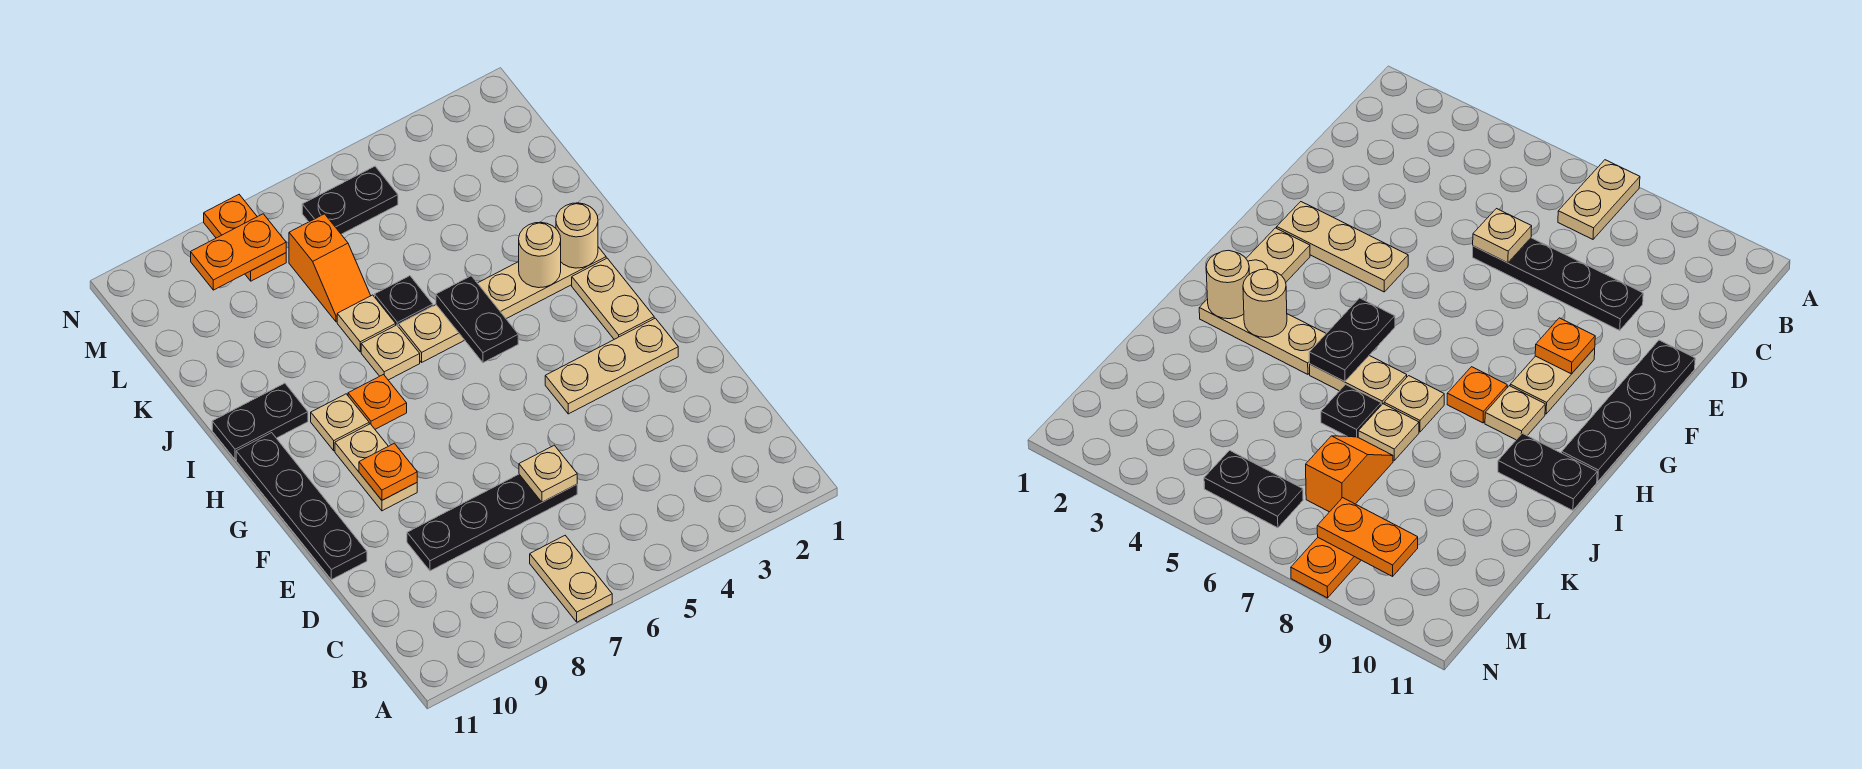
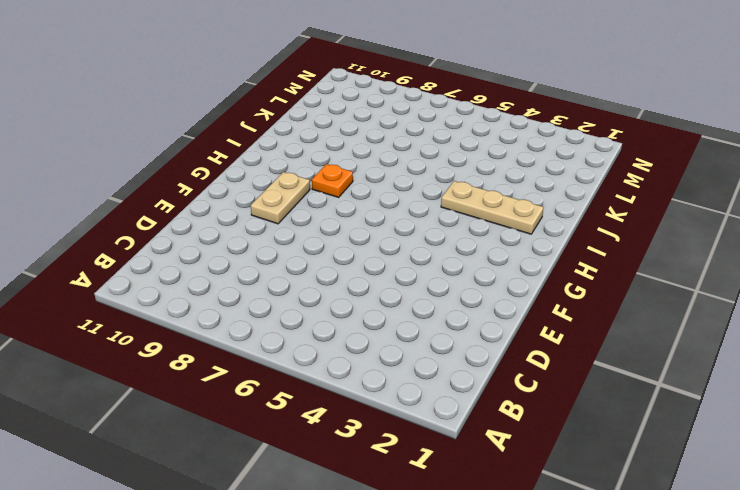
none -> tan 1x2 plate [530,536,612,622]
none -> black 1x4 plate [407,474,577,571]
none -> black 1x4 plate [236,433,367,580]

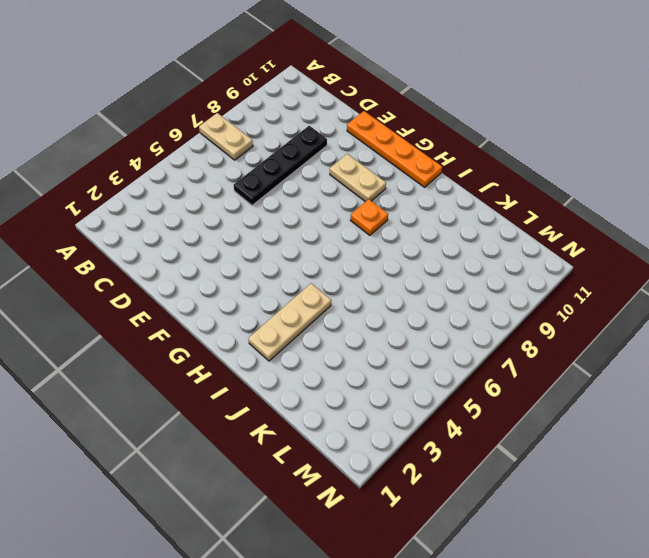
orange 1x4 plate [347,111,442,187] -> black 1x4 plate [236,433,367,580]
none -> tan 1x3 plate [545,318,678,414]
none -> tan 1x2 plate [572,258,654,339]
none -> tan 1x1 plate [311,394,369,451]

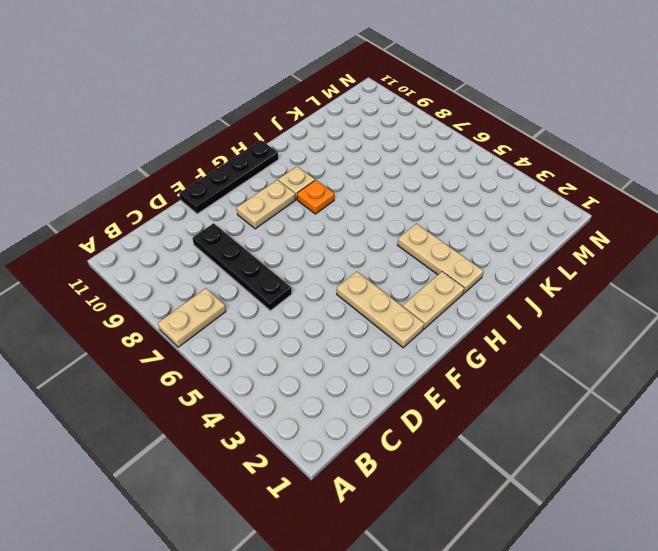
none -> tan 1x2 plate [399,305,464,362]
none -> tan 1x1 plate [361,325,420,380]
none -> black 1x2 plate [212,383,308,459]

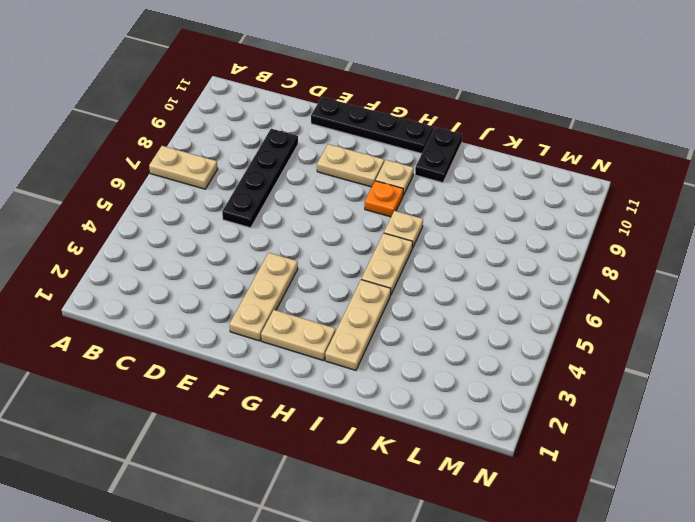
none -> black 1x1 plate [375,276,433,327]
none -> tan 1x1 plate [337,295,396,352]
none -> orange 1x2 slope [289,214,371,322]

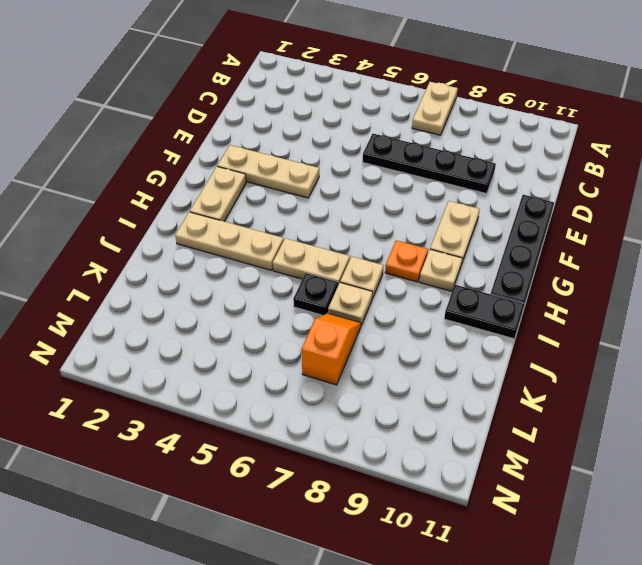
none -> black 1x2 plate [302,166,398,234]
none -> orange 1x2 plate [204,195,286,281]
none -> tan 1x1 plate [519,445,577,502]

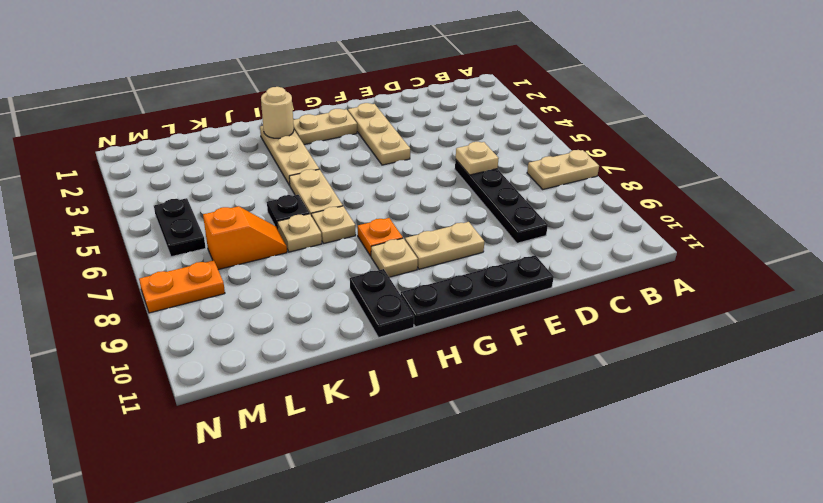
none -> orange 1x1 plate [359,443,417,500]
none -> black 1x2 plate [436,276,518,363]
none -> tan 1x1 round brick [519,222,561,288]

